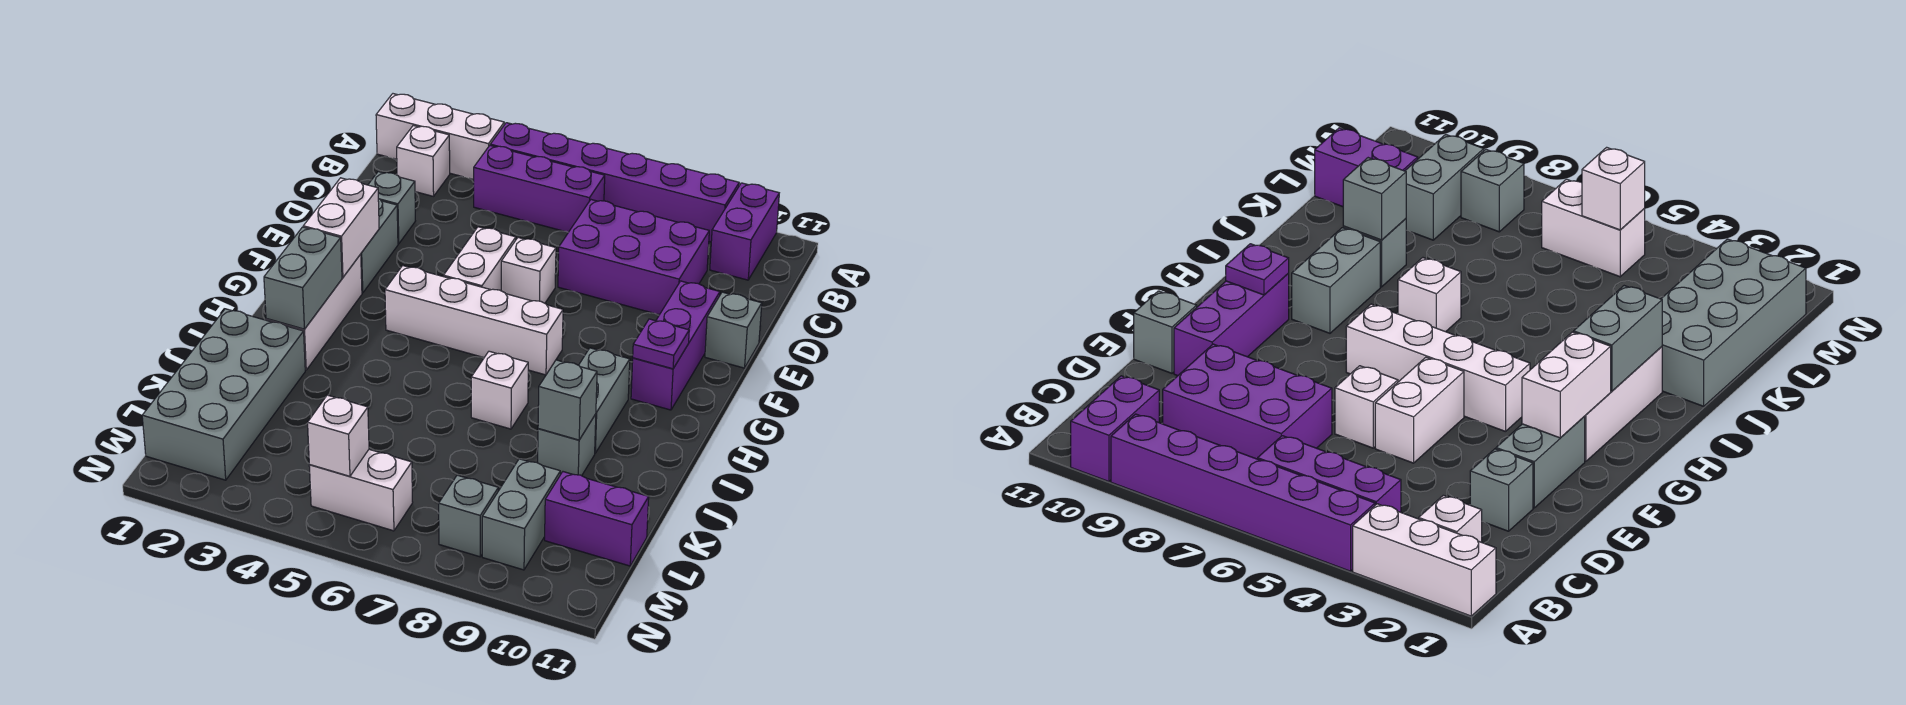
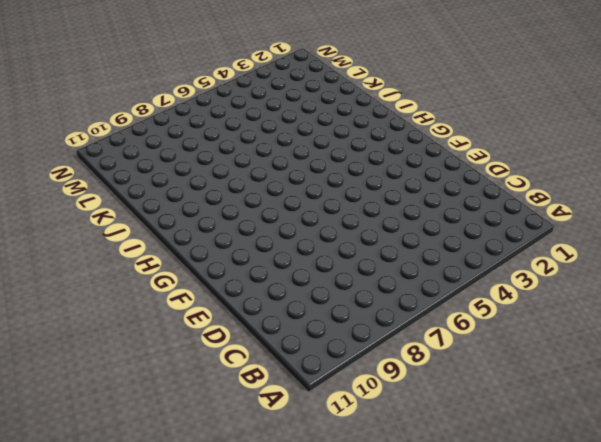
none -> white 1x3 brick [376,94,504,180]
none -> purple 1x6 brick [490,123,739,242]
none -> purple 1x2 brick [710,183,779,280]

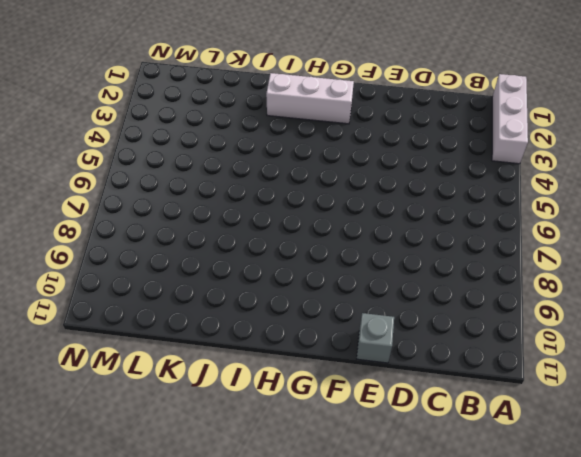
none -> purple 1x6 brick [490,123,739,242]
none -> purple 1x2 brick [710,183,779,280]
none -> white 1x1 brick [397,126,450,196]

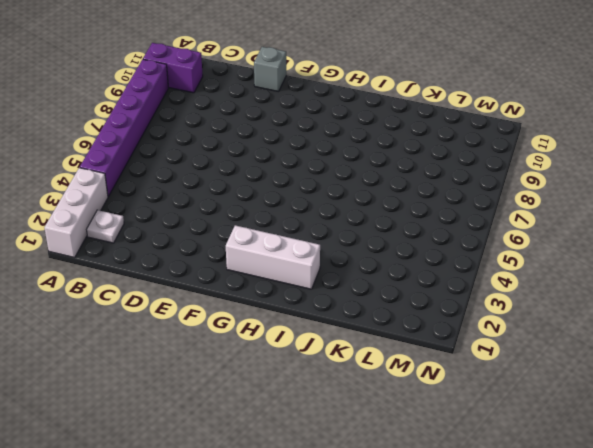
white 1x1 plate [87,210,124,243] -> white 1x1 brick [397,126,450,196]
none -> purple 1x3 brick [474,146,605,232]
none -> purple 2x3 brick [558,200,709,315]
none -> grey 1x1 brick [368,172,415,244]

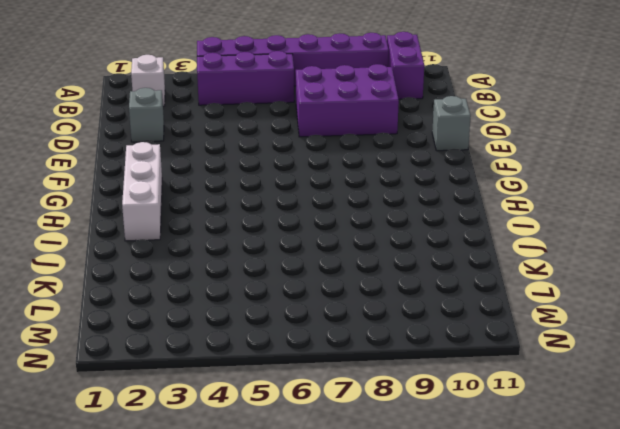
none -> white 1x3 brick [376,94,504,180]
none -> grey 1x2 brick [360,199,398,293]
none -> white 1x2 brick [444,227,516,291]

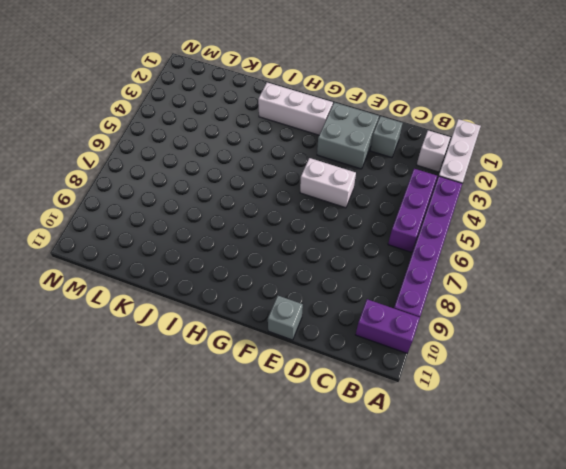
grey 2x2 brick [317,103,379,169] -> grey 1x2 brick [360,199,398,293]
none -> purple 2x3 brick [558,200,709,315]
none -> white 1x1 brick [501,238,556,303]
none -> purple 1x3 brick [631,281,720,410]

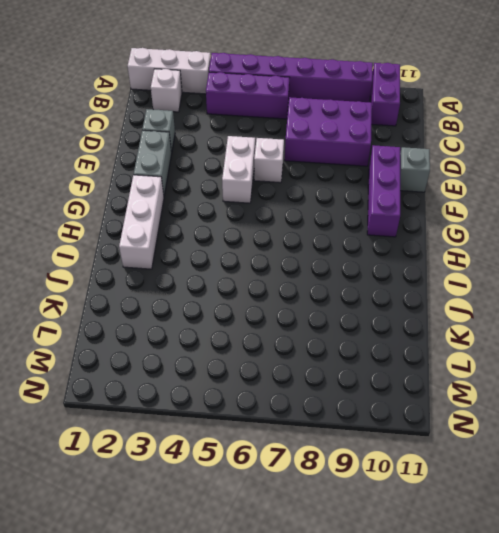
none -> white 1x4 brick [385,266,563,375]
none -> grey 1x2 brick [579,348,630,453]
none -> white 1x1 brick [471,351,528,429]

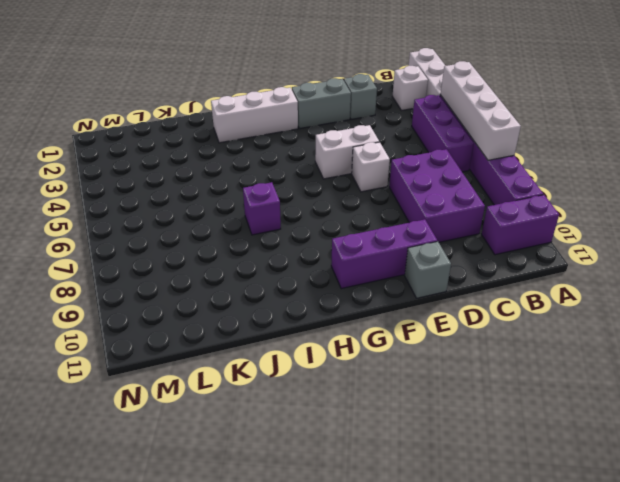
white 1x4 brick [440,61,521,160] -> white 1x4 brick moved to [385,266,563,375]
purple 1x1 brick [243,182,281,235] -> white 1x1 brick [471,351,528,429]
none -> grey 1x2 brick [579,348,630,453]
none -> grey 2x4 brick [142,309,305,480]
none -> grey 1x1 brick [538,414,596,476]

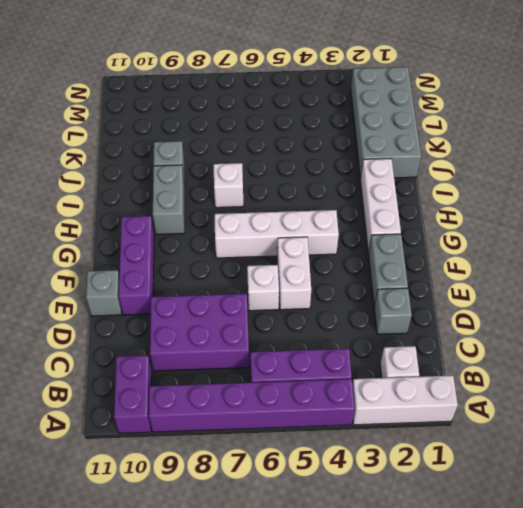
none -> grey 1x2 brick [482,459,560,570]
none -> purple 1x2 brick [545,472,649,566]
none -> white 1x2 brick [309,449,413,531]

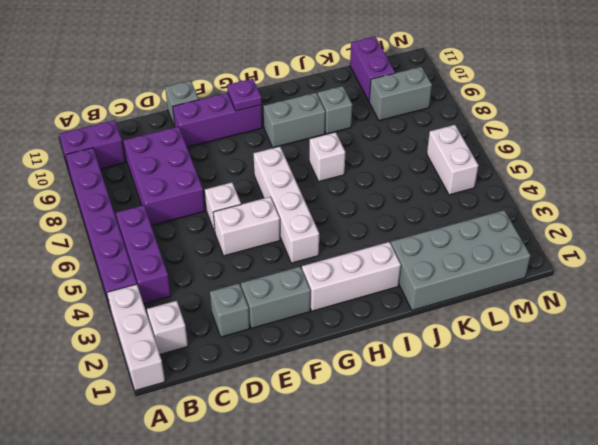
none -> grey 1x1 brick [439,475,498,557]
none -> white 1x2 brick [303,178,379,277]
none -> grey 1x2 brick [264,227,342,329]

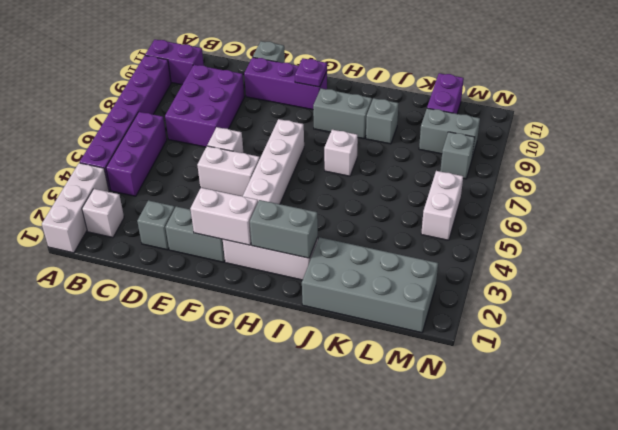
none -> grey 1x1 brick [538,360,597,440]
none -> white 1x1 brick [308,395,369,476]

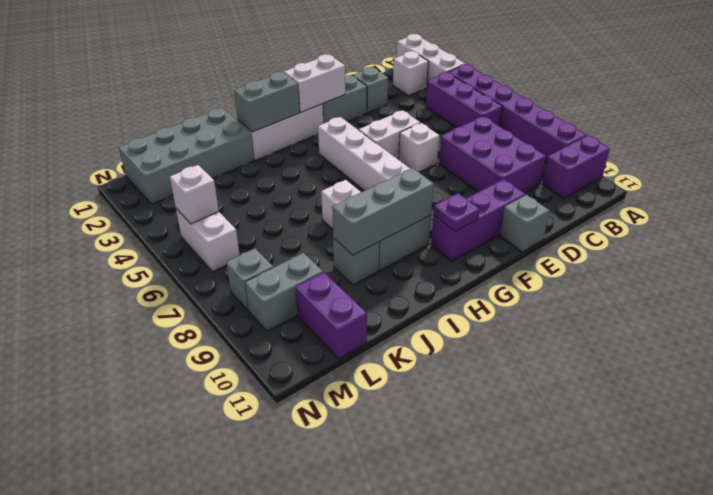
grey 1x3 brick [332,168,434,255] -> grey 1x1 brick [538,360,597,440]

